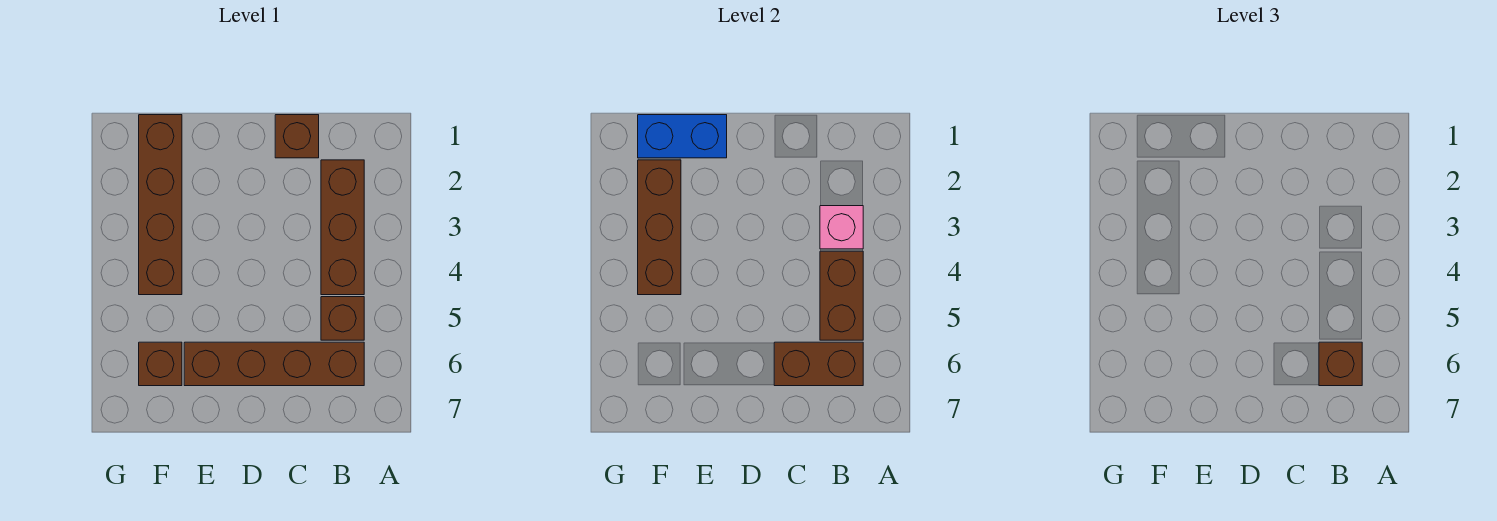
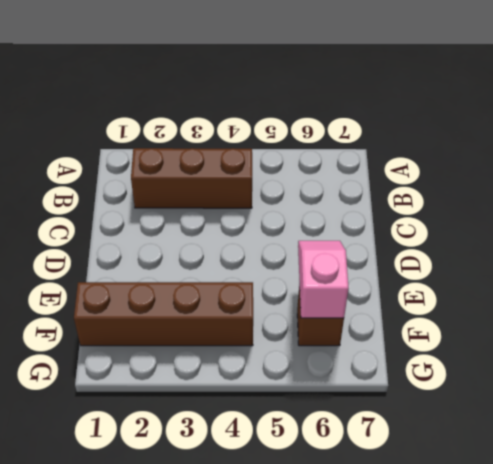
pink 1x2 slope [298,241,349,318] -> none
none -> brown 1x1 brick [321,297,364,340]
none -> brown 1x4 brick [184,342,364,386]
none -> brown 1x1 brick [275,115,319,158]

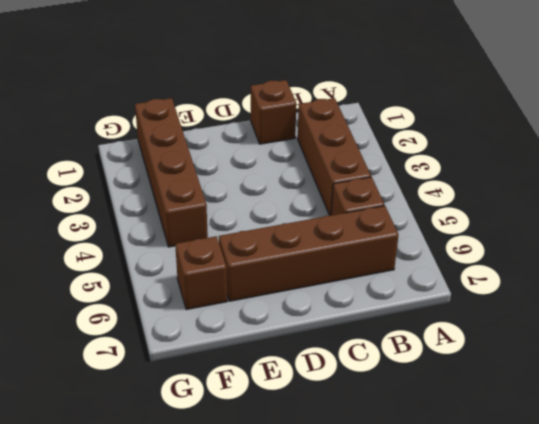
none -> pink 1x1 brick [820,206,863,249]
none -> brown 1x2 brick [820,251,863,340]
none -> brown 1x2 brick [774,342,863,386]

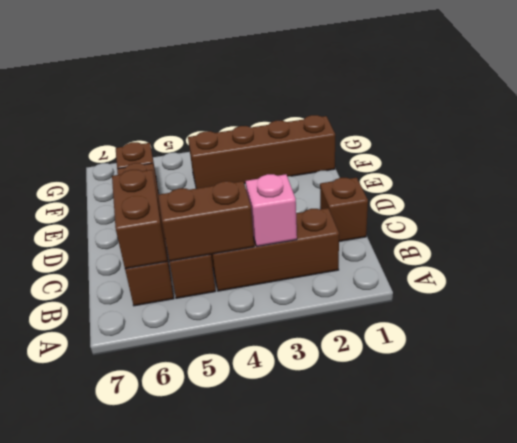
none -> blue 1x2 brick [638,115,727,158]
none -> brown 1x3 brick [638,160,681,295]
none -> brown 1x1 brick [1319,342,1362,386]

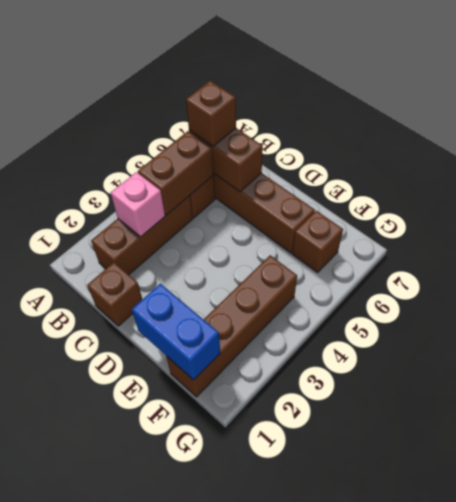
none -> brown 1x3 brick [638,160,681,295]

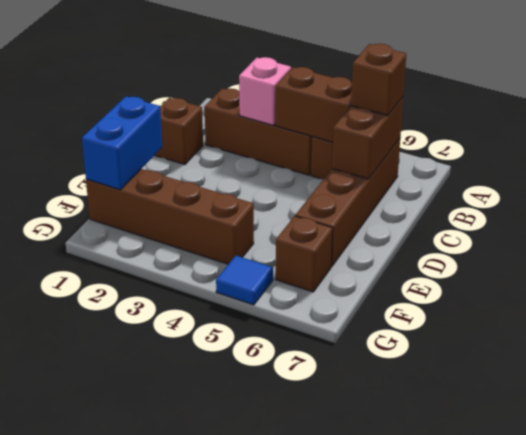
blue 1x1 tile [216,256,273,305] -> none
none -> brown 1x3 brick [638,160,681,295]

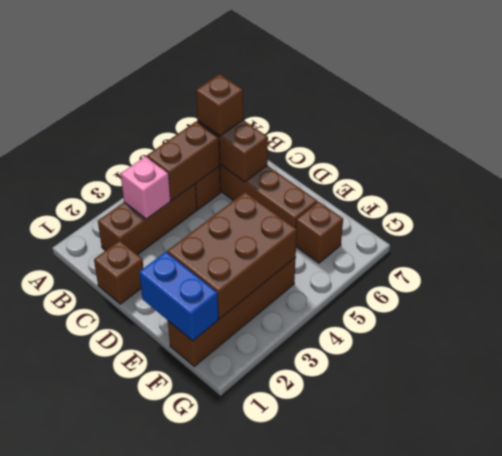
brown 2x3 brick [167,192,297,318] -> brown 1x3 brick [638,160,681,295]

